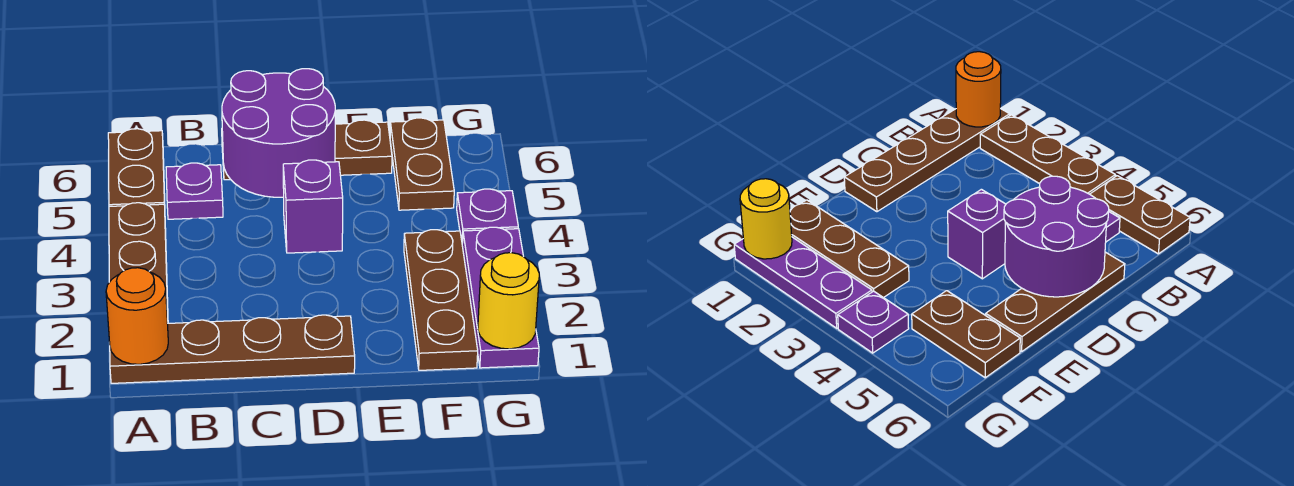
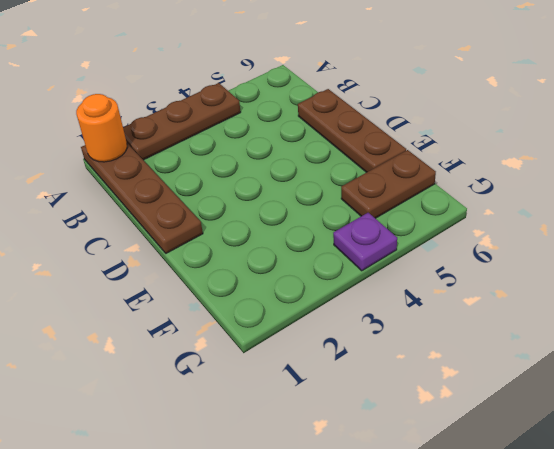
none -> brown 1x2 plate [108,129,165,206]
none -> purple 1x1 plate [166,163,223,219]
none -> purple 1x1 brick [283,160,343,253]

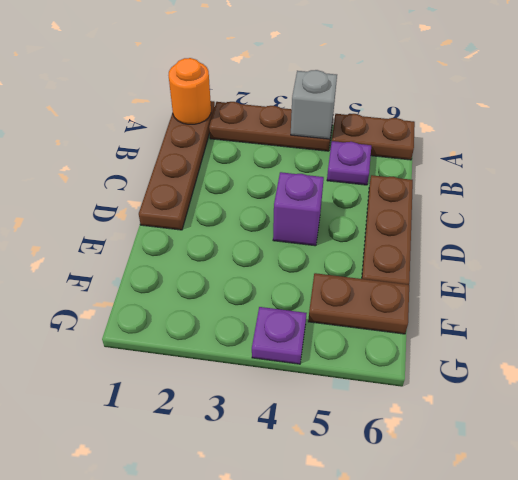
grey 1x1 brick [291,70,337,139] -> none
none -> brown 1x3 plate [404,230,478,370]
none -> purple 1x3 plate [462,227,539,368]
none -> purple 2x2 round brick [222,69,335,197]

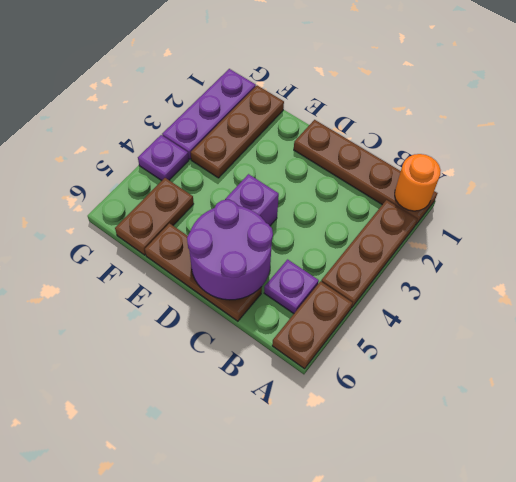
none -> yellow 1x1 round brick [478,253,539,349]

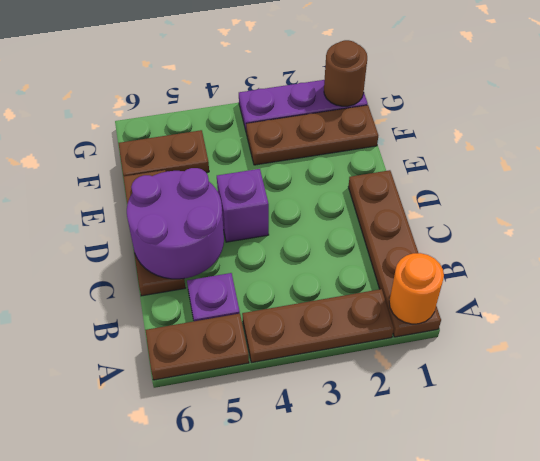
brown 1x1 round brick [324,40,367,106] -> yellow 1x1 round brick [478,253,539,349]
none -> purple 1x1 plate [457,189,518,243]

